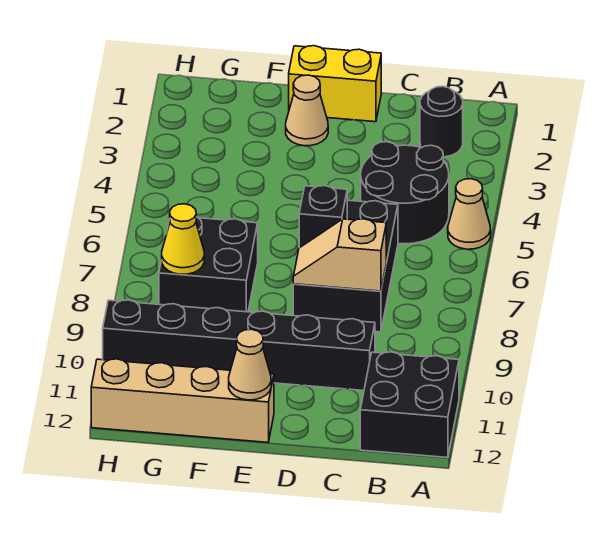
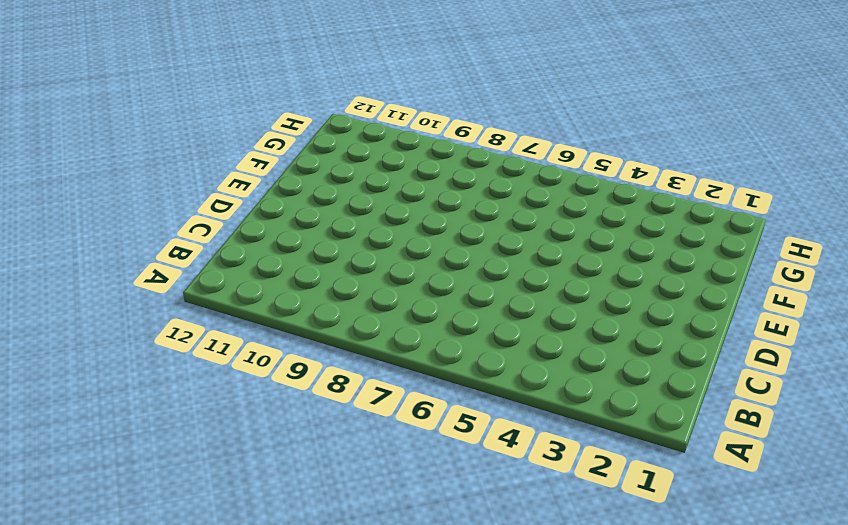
none -> tan 1x1 cone [448,179,491,249]
none -> black 2x2 brick [360,352,459,458]
none -> black 1x1 round brick [420,86,463,157]

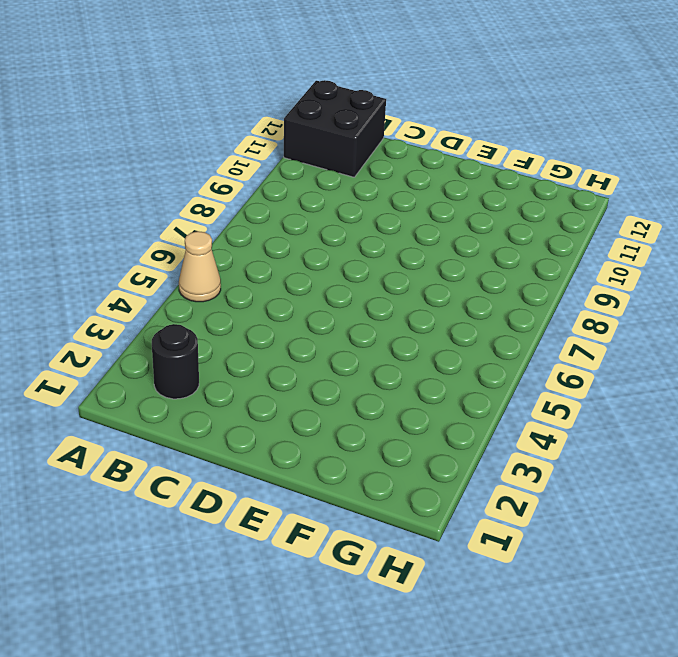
none -> black 2x2 round brick [361,142,449,244]
none -> black 2x3 brick [293,200,398,332]
none -> black 1x6 brick [103,300,375,391]

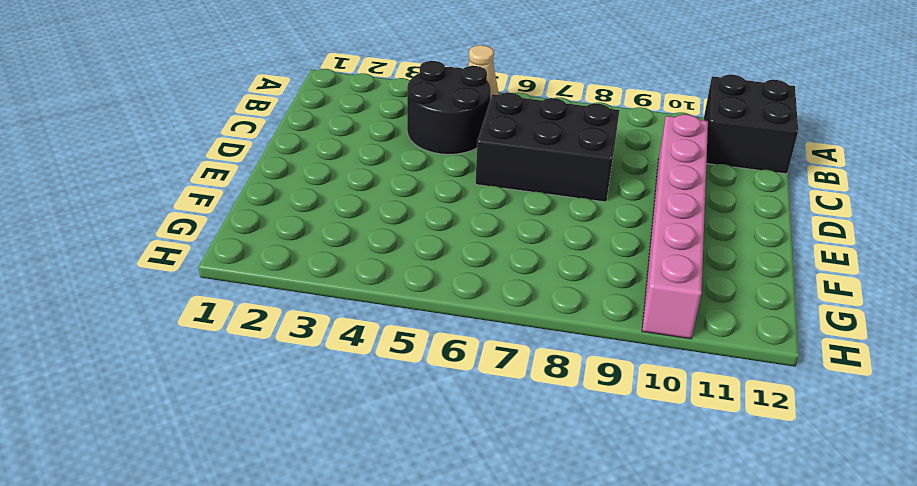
pink 1x6 brick [642,114,708,339] -> black 1x6 brick [103,300,375,391]
none -> black 1x1 round brick [420,86,463,157]
none -> yellow 1x2 brick [289,46,381,122]
none -> tan 1x1 cone [286,75,328,146]

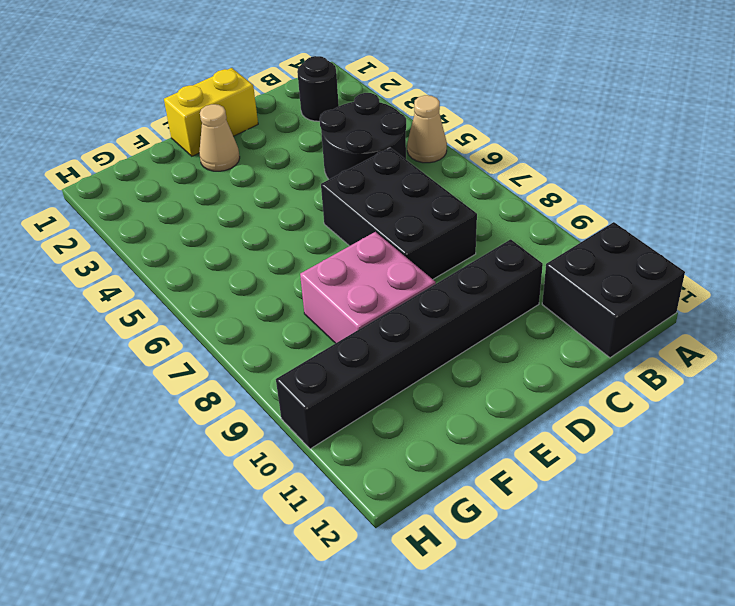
pink 2x2 brick [300,232,436,343] -> black 2x2 brick [159,217,258,312]
none -> tan 1x4 brick [91,359,274,442]
none -> tan 1x2 slope [293,219,386,291]
none -> black 1x1 brick [299,186,347,248]

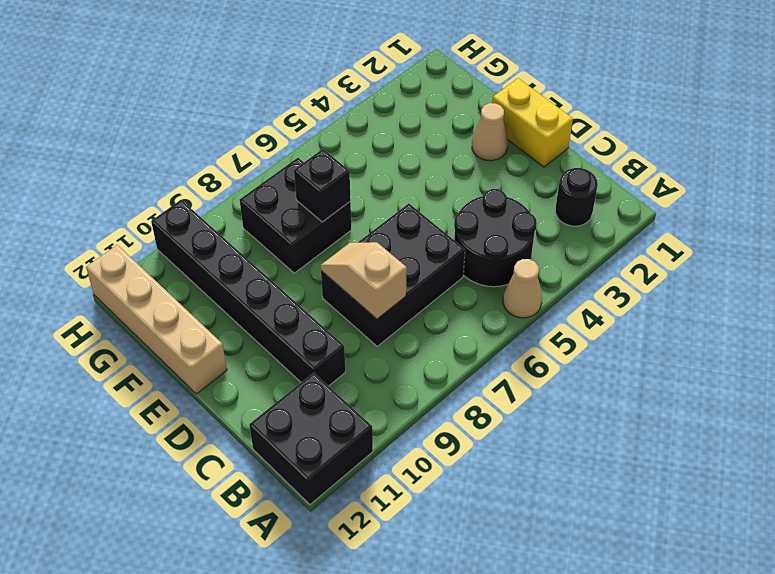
black 1x1 brick [294,149,351,222] -> black 1x1 brick moved to [299,186,347,248]
none -> tan 1x1 cone [229,329,271,400]
none -> yellow 1x1 cone [162,204,204,274]

